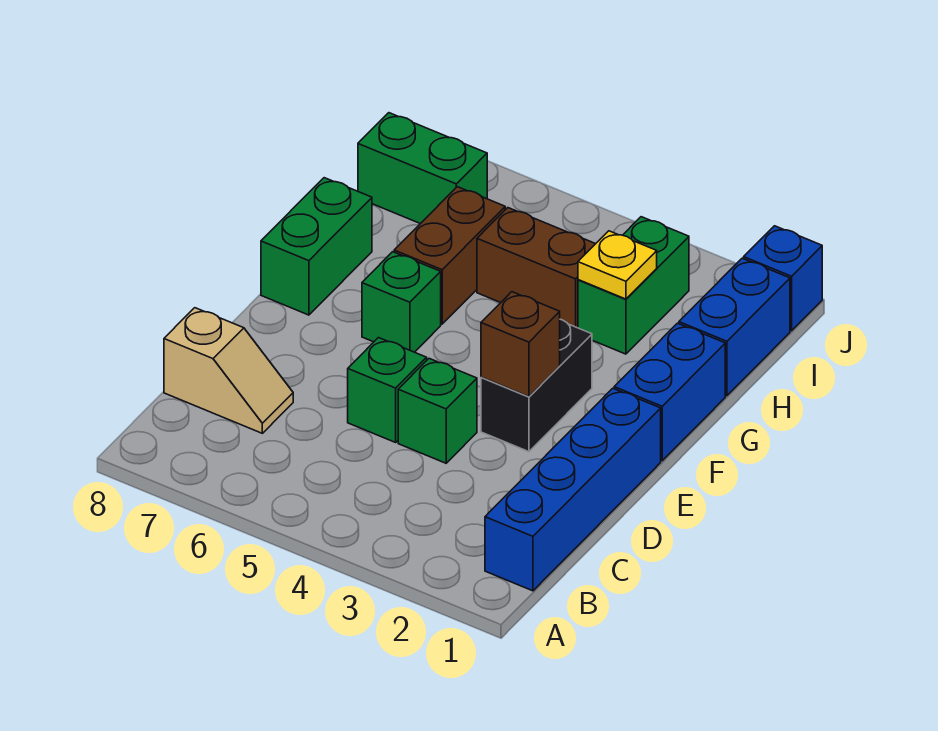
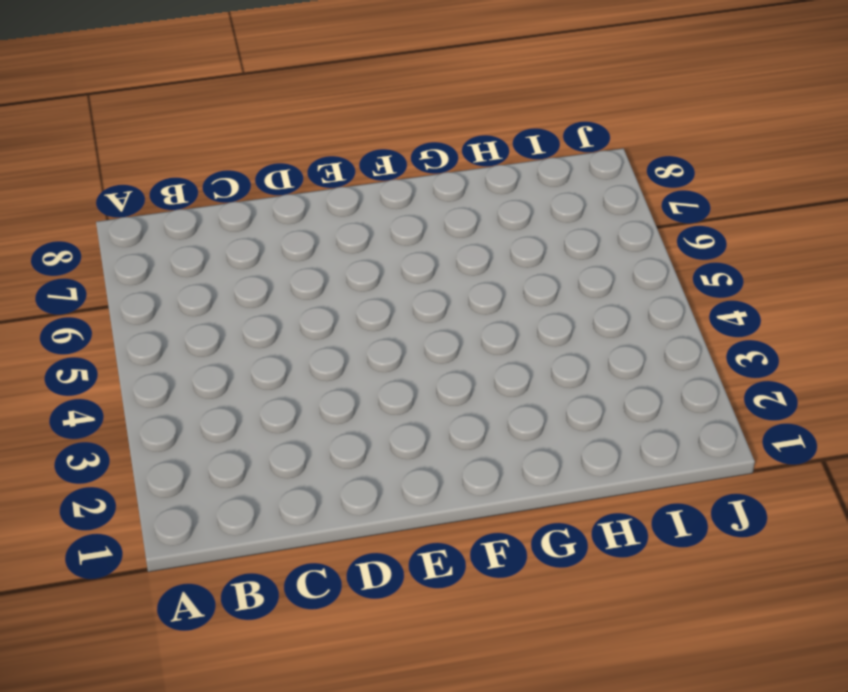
none -> blue 1x4 brick [485,388,661,591]
none -> tan 1x2 slope [164,308,293,433]
none -> green 1x1 brick [398,359,477,463]

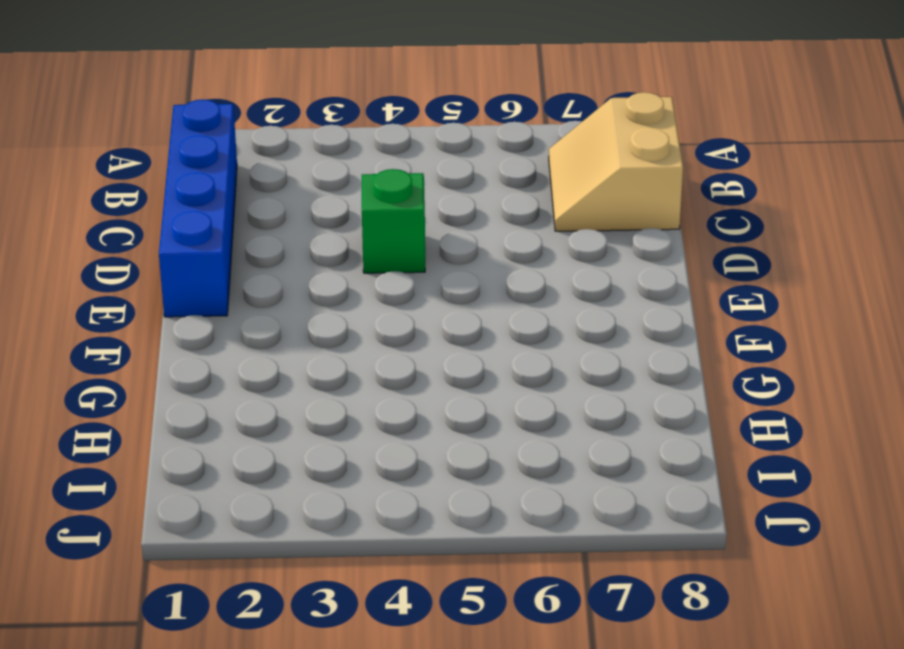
tan 2x2 slope [549,92,683,231] -> tan 1x2 slope [164,308,293,433]
none -> green 1x1 brick [348,338,427,442]
none -> black 1x2 brick [481,319,592,452]
none -> blue 1x2 brick [614,323,725,461]

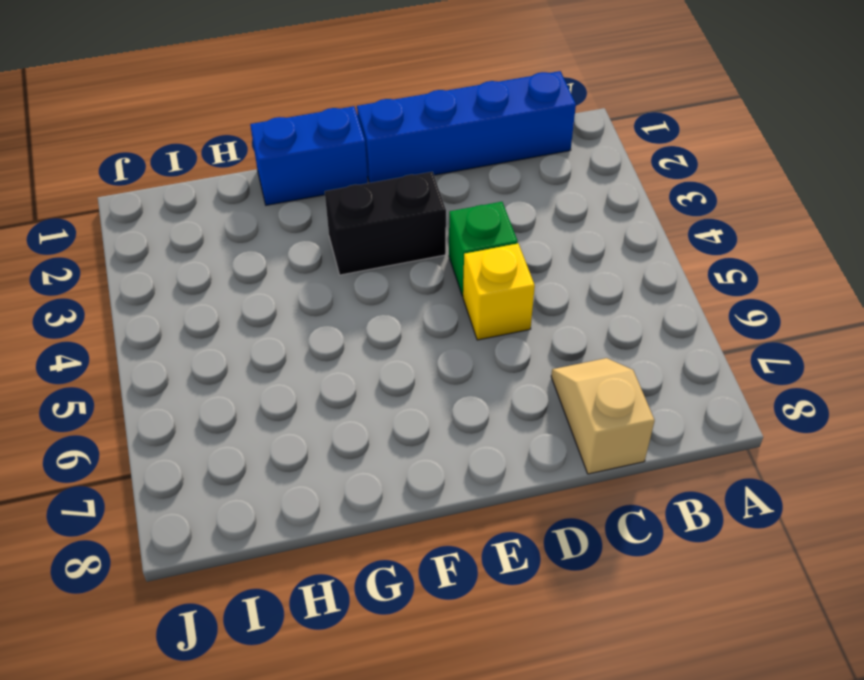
yellow 1x1 brick [463,244,535,340] -> green 1x1 brick [348,338,427,442]
none -> green 1x1 brick [362,252,441,352]
none -> green 1x2 brick [261,178,372,315]
none -> brown 1x2 brick [394,187,505,324]

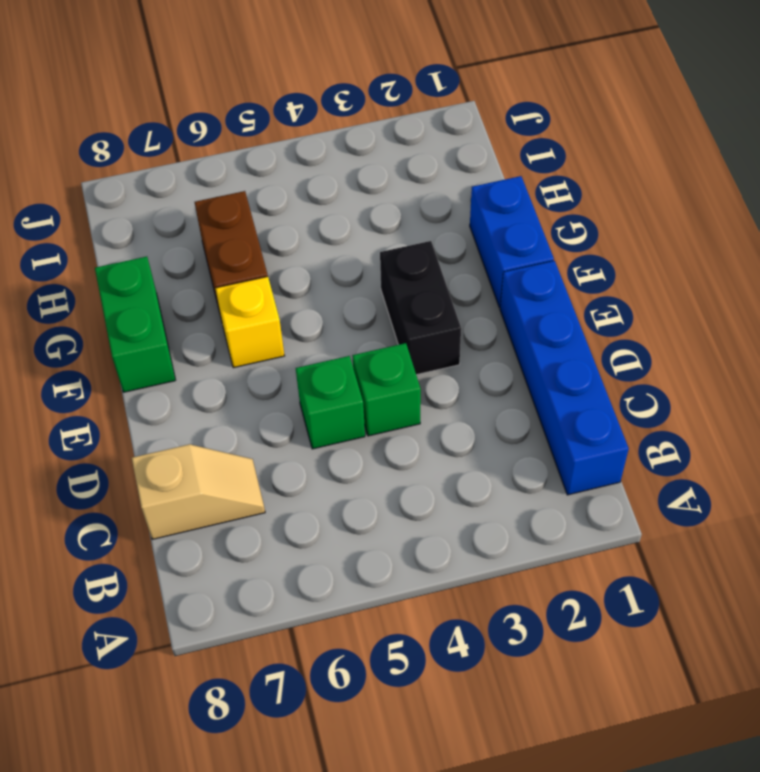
yellow 1x1 brick [215,277,284,368] -> green 1x1 brick [362,252,441,352]
none -> blue 1x2 brick [679,258,790,396]
none -> green 1x2 brick [578,217,689,354]
none -> brown 1x2 brick [477,208,595,328]

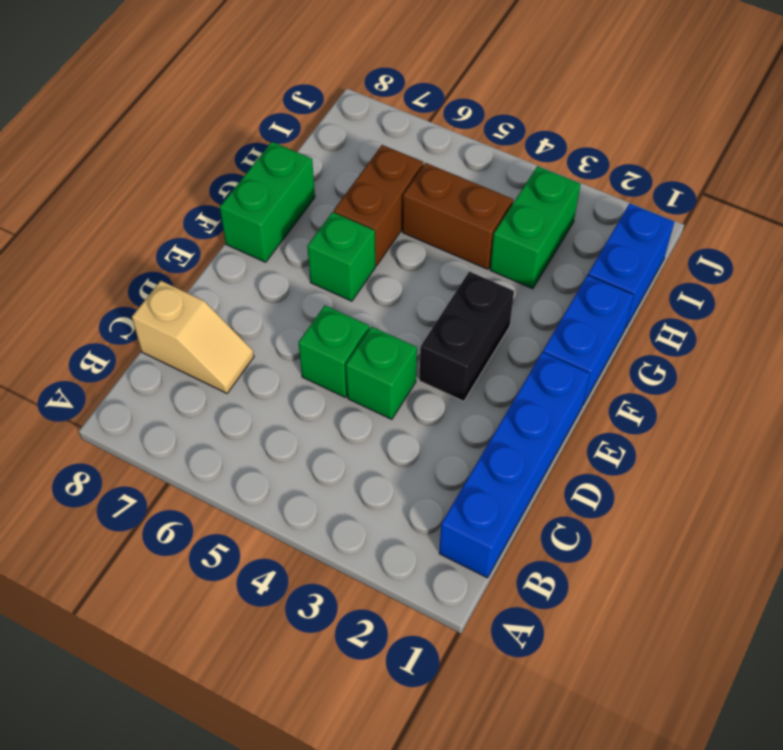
none -> green 1x2 brick [358,113,487,224]
none -> blue 1x1 brick [744,226,822,331]
none -> brown 1x1 brick [481,292,560,397]

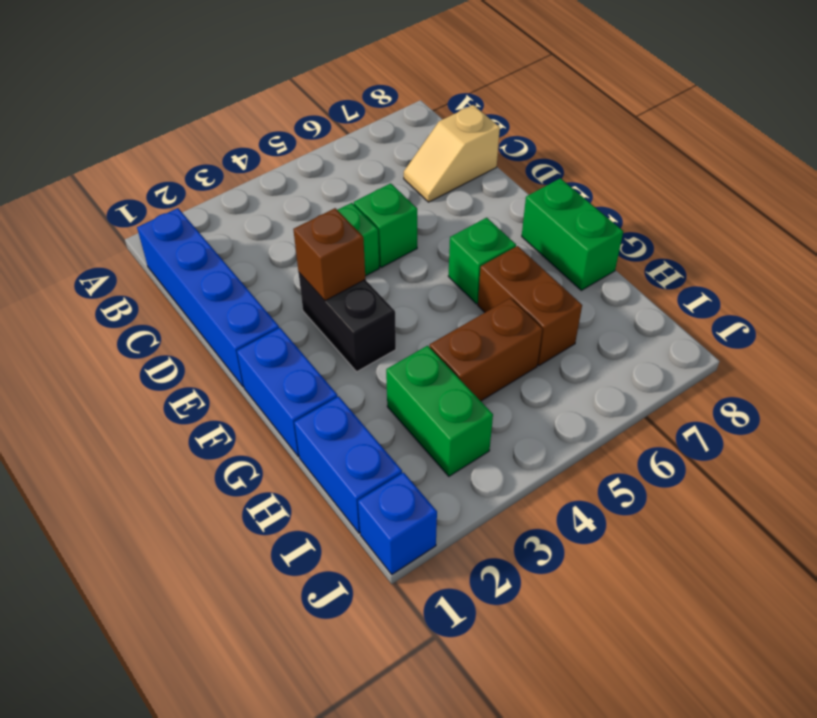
none -> green 1x2 brick [358,113,487,224]
none -> yellow 1x1 plate [578,231,657,299]

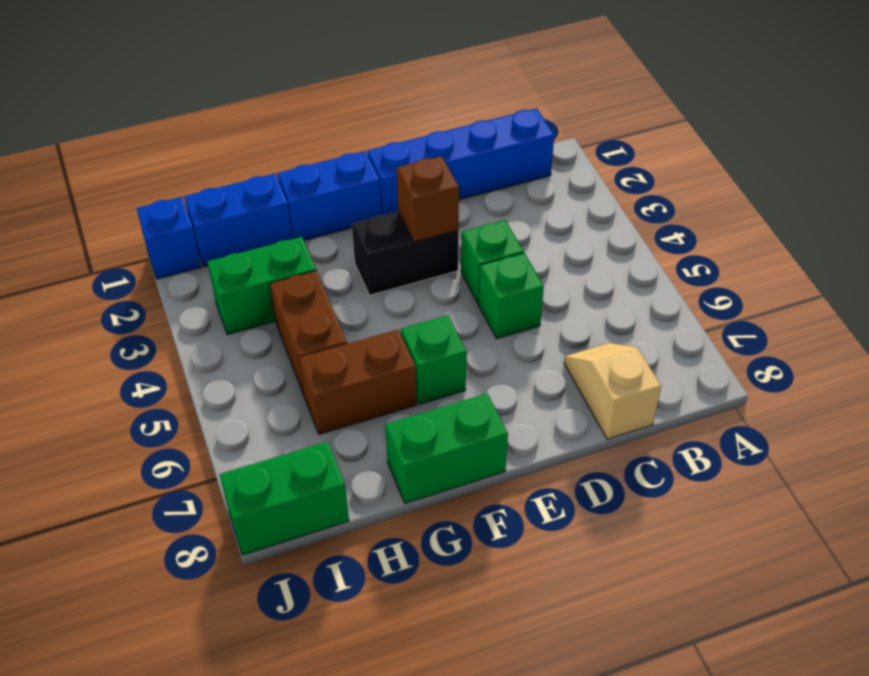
green 1x2 brick [220,442,349,555] -> green 1x2 brick turned to [358,113,487,224]
none -> yellow 1x1 plate [578,231,657,299]

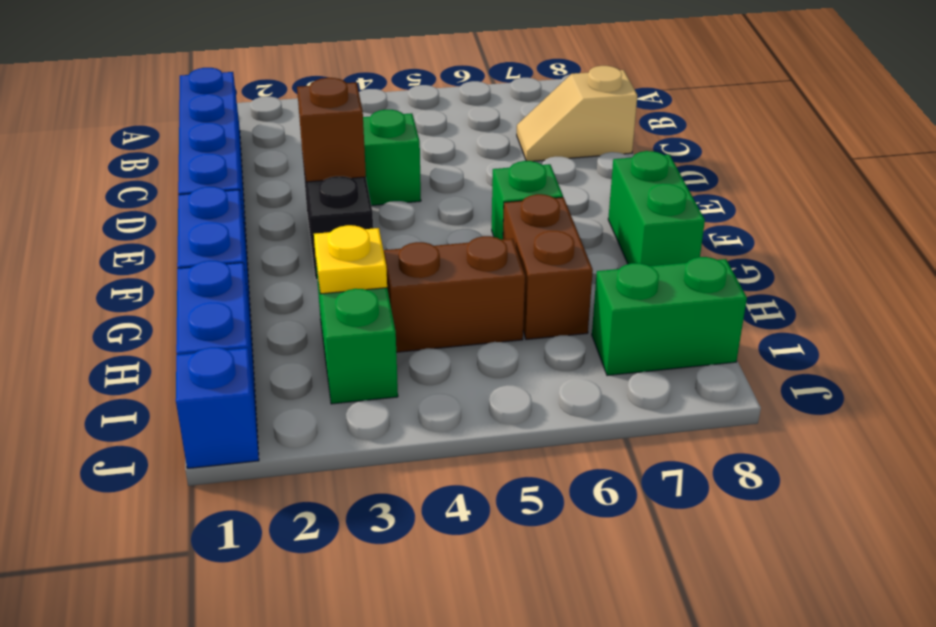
none -> green 1x1 brick [348,338,427,442]

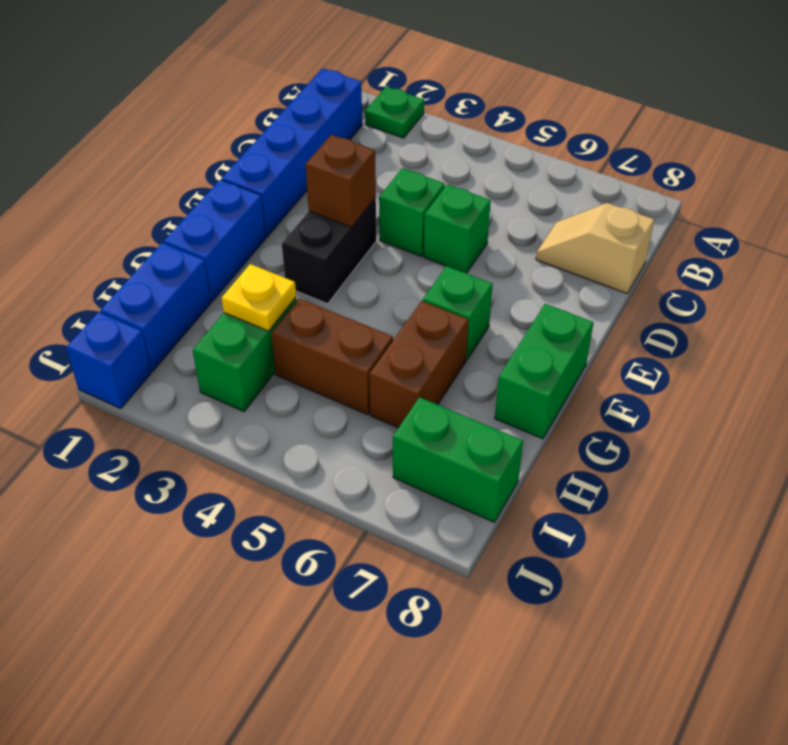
green 1x1 plate [365,87,424,138] -> none

